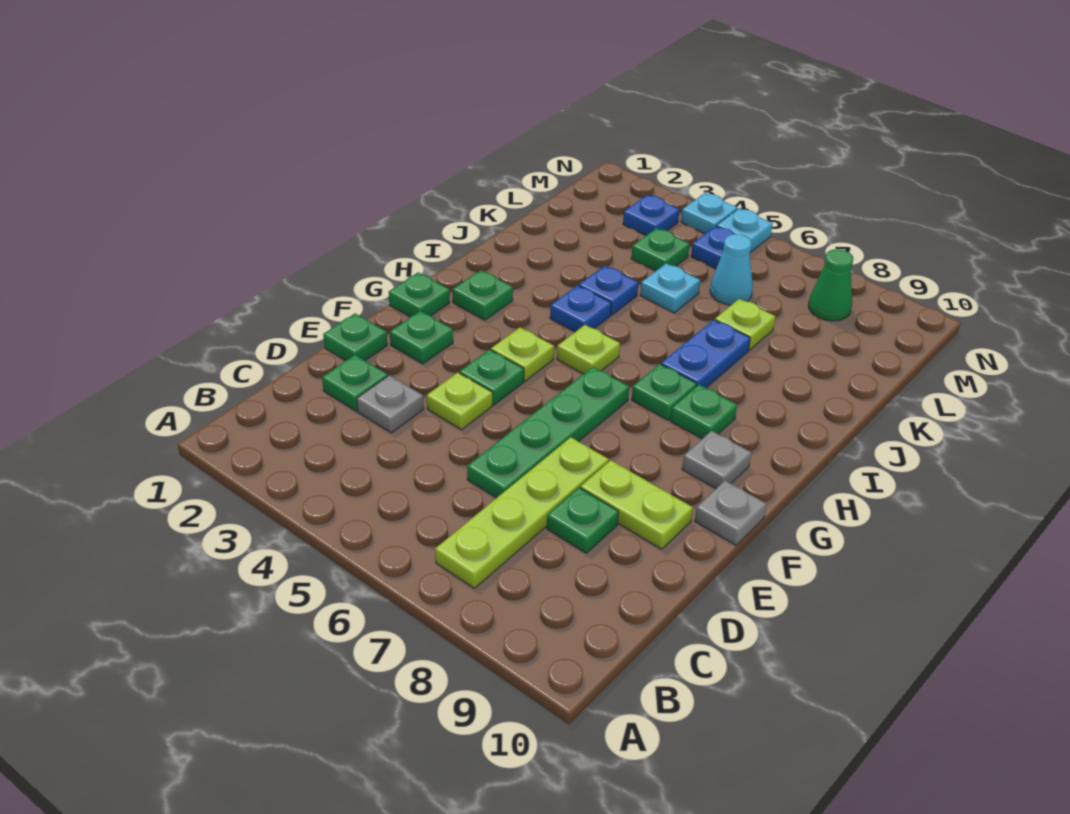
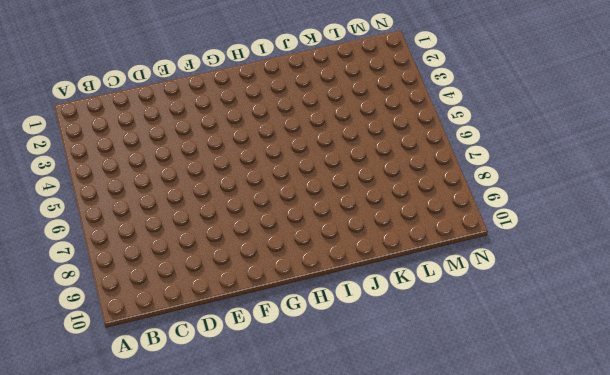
none -> lime 1x4 plate [435,437,609,588]
none -> green 1x1 plate [322,355,388,411]
none -> grey 1x1 plate [357,375,424,433]
none -> green 1x4 plate [467,367,629,498]

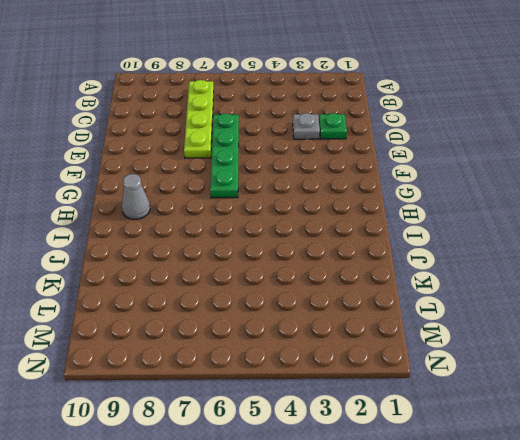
grey 1x1 cone [122,174,150,219] -> none
none -> green 1x1 plate [547,488,619,553]
none -> green 1x1 plate [323,314,387,361]
none -> lime 1x1 plate [427,373,493,430]
none -> lime 1x2 plate [580,460,693,549]

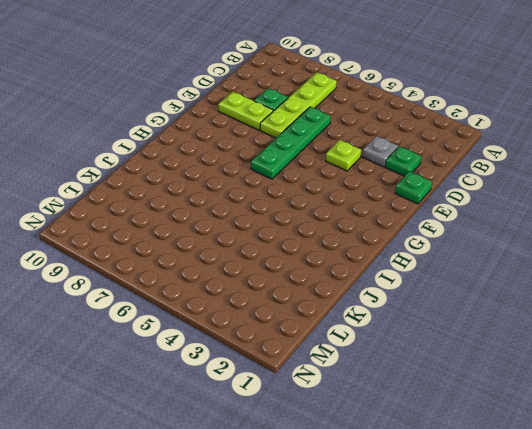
none -> green 1x1 plate [390,311,453,364]
none -> green 1x1 plate [459,350,524,405]
none -> grey 1x1 plate [695,481,767,545]
none -> green 1x1 plate [389,272,450,317]

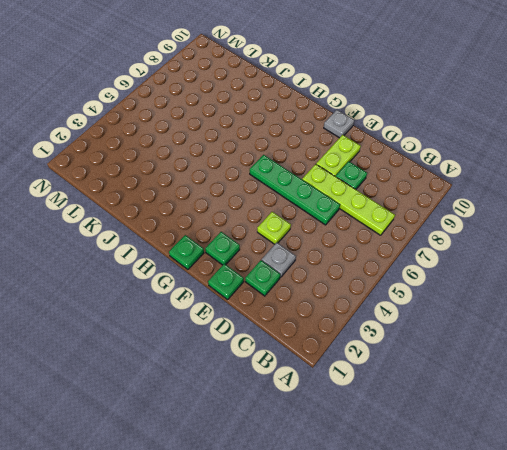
none -> green 1x1 plate [459,350,524,405]
none -> lime 1x1 plate [491,327,554,381]
none -> grey 1x1 plate [682,431,751,488]
none -> green 1x1 plate [453,270,513,320]

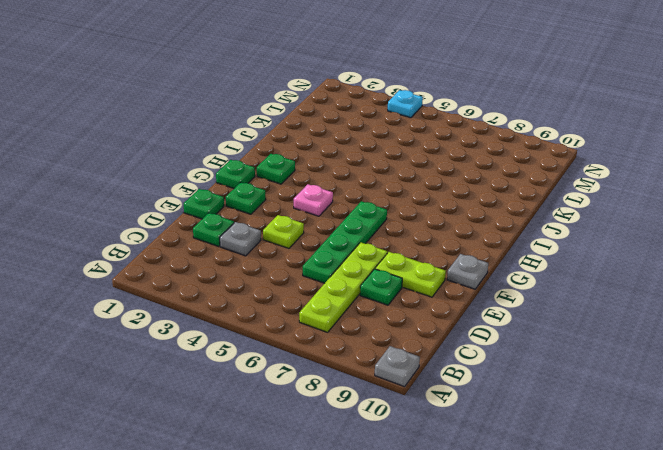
grey 1x1 plate [375,346,420,387] -> grey 1x1 plate moved to [682,431,751,488]
pink 1x1 plate [294,184,333,216] -> lime 1x1 plate [491,327,554,381]
none -> green 1x1 plate [459,350,524,405]
none -> lime 1x1 plate [557,325,620,374]
none -> green 1x1 plate [631,364,697,420]
none -> green 1x1 plate [671,385,737,439]

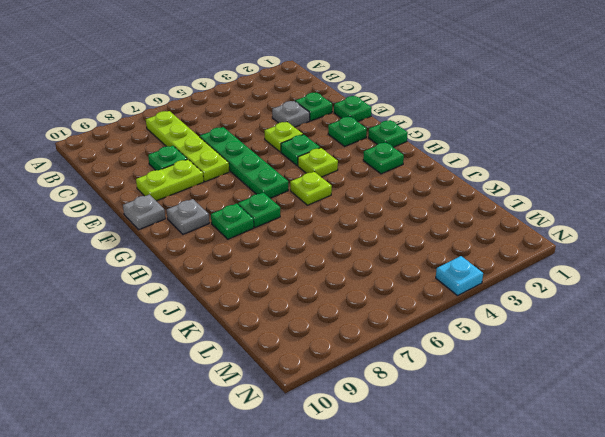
none -> blue 1x1 plate [550,285,611,332]
none -> blue 1x2 plate [661,320,750,388]
none -> blue 1x1 plate [579,266,638,315]
none -> cyan 1x1 plate [640,263,700,313]

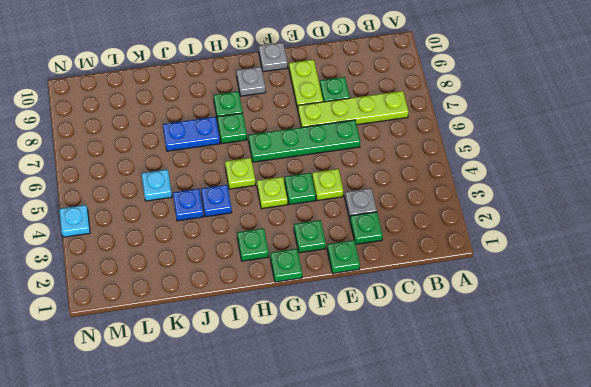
none -> lime 1x1 plate [715,299,775,350]
none -> green 1x1 plate [631,228,690,271]
none -> cyan 1x1 cone [710,234,753,305]
none -> blue 1x1 plate [623,195,679,235]

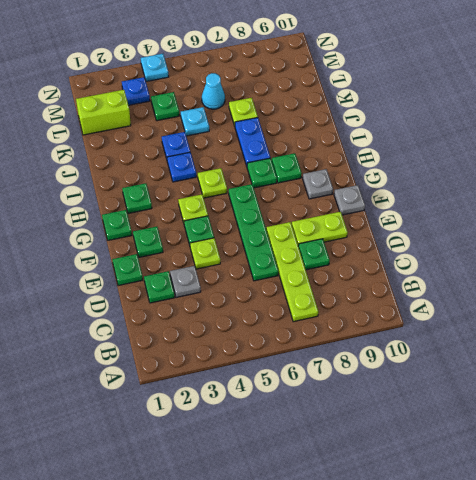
lime 1x2 brick [76,90,131,135] -> none
none -> blue 1x1 plate [691,226,734,269]
none -> green 1x1 cone [808,249,853,321]
none -> cyan 1x1 plate [717,208,772,252]

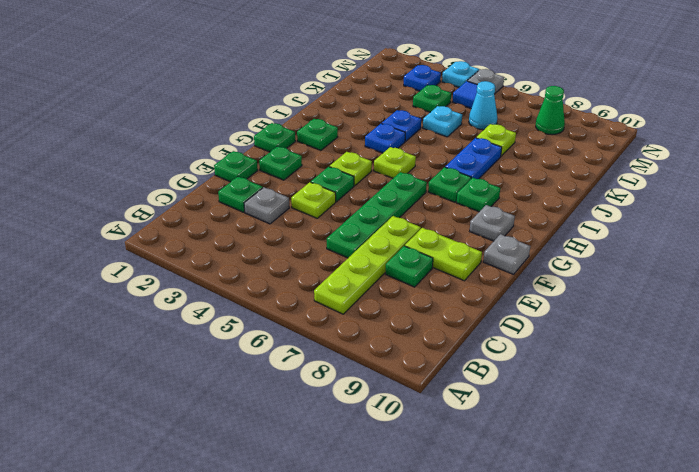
blue 1x1 tile [453,81,477,108] -> blue 1x1 plate [691,226,734,269]
grey 1x1 plate [468,69,504,94] -> cyan 1x1 plate [717,208,772,252]

